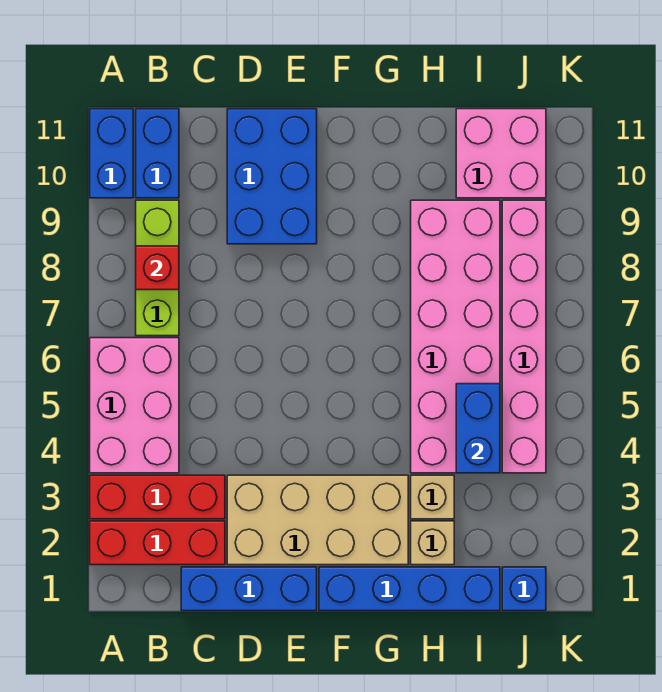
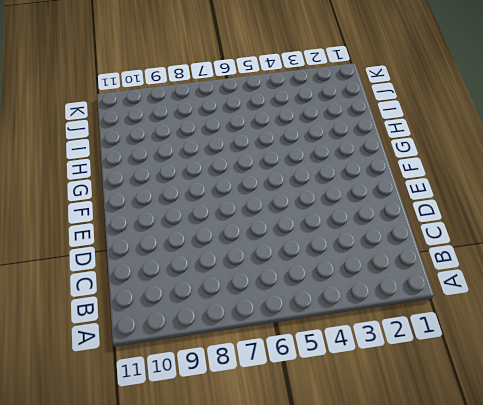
none -> red 1x3 brick [90,521,225,565]
none -> red 1x3 brick [90,475,225,519]
none -> pink 2x3 brick [90,338,179,473]

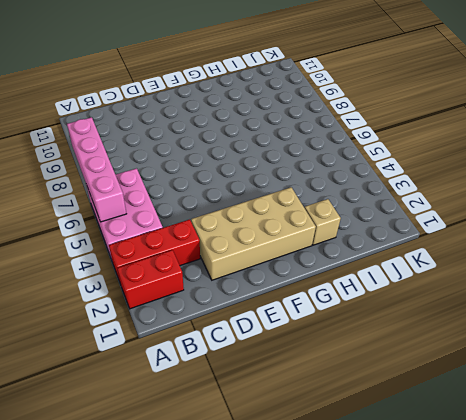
red 1x2 brick [117,250,184,309] -> red 1x3 brick [90,521,225,565]
pink 1x4 brick [67,117,126,222] -> none
none -> blue 1x2 brick [90,109,133,198]
none -> lime 1x3 brick [136,200,179,336]
none -> blue 1x2 brick [136,109,179,198]

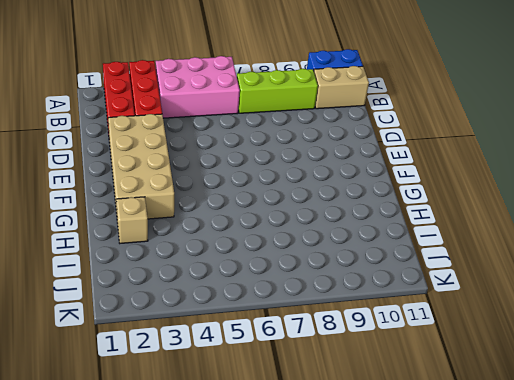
tan 1x2 brick [314,66,369,109] -> blue 1x2 brick [136,109,179,198]
none -> blue 1x3 brick [181,567,317,611]
none -> blue 2x3 brick [227,109,317,244]
none -> blue 1x4 brick [319,567,500,611]

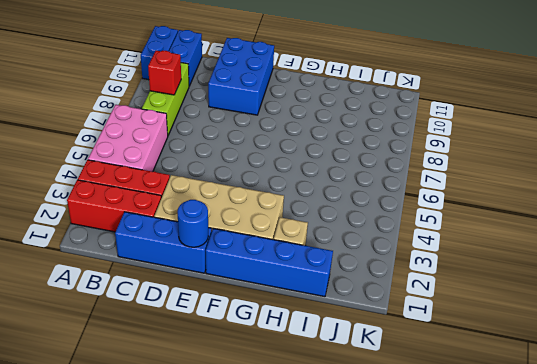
blue 1x1 round brick [178,200,208,247] -> none
none -> tan 1x1 brick [411,475,454,519]
none -> pink 2x6 brick [411,200,500,473]
none -> pink 2x2 brick [456,109,546,198]

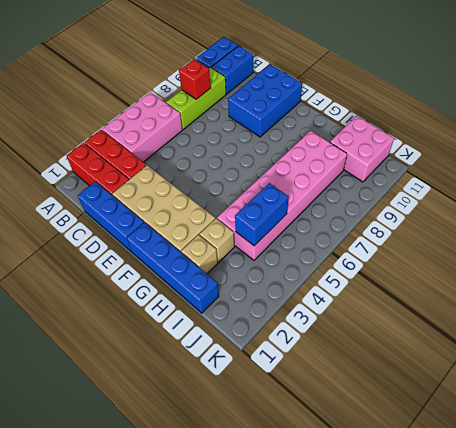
none -> blue 1x1 brick [502,567,546,611]
none -> pink 1x6 brick [502,200,546,473]

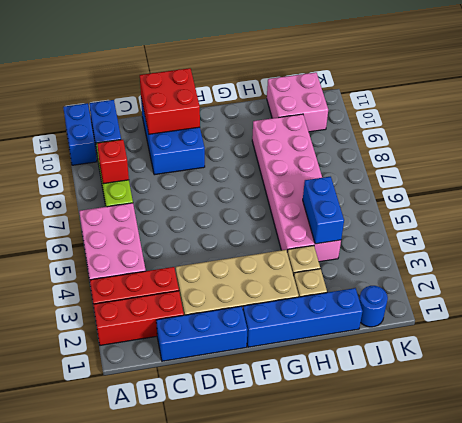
red 2x2 brick [140,68,200,134] -> none
blue 1x1 round brick [359,286,388,327] -> blue 1x1 brick [502,567,546,611]
none -> pink 1x6 brick [502,200,546,473]

